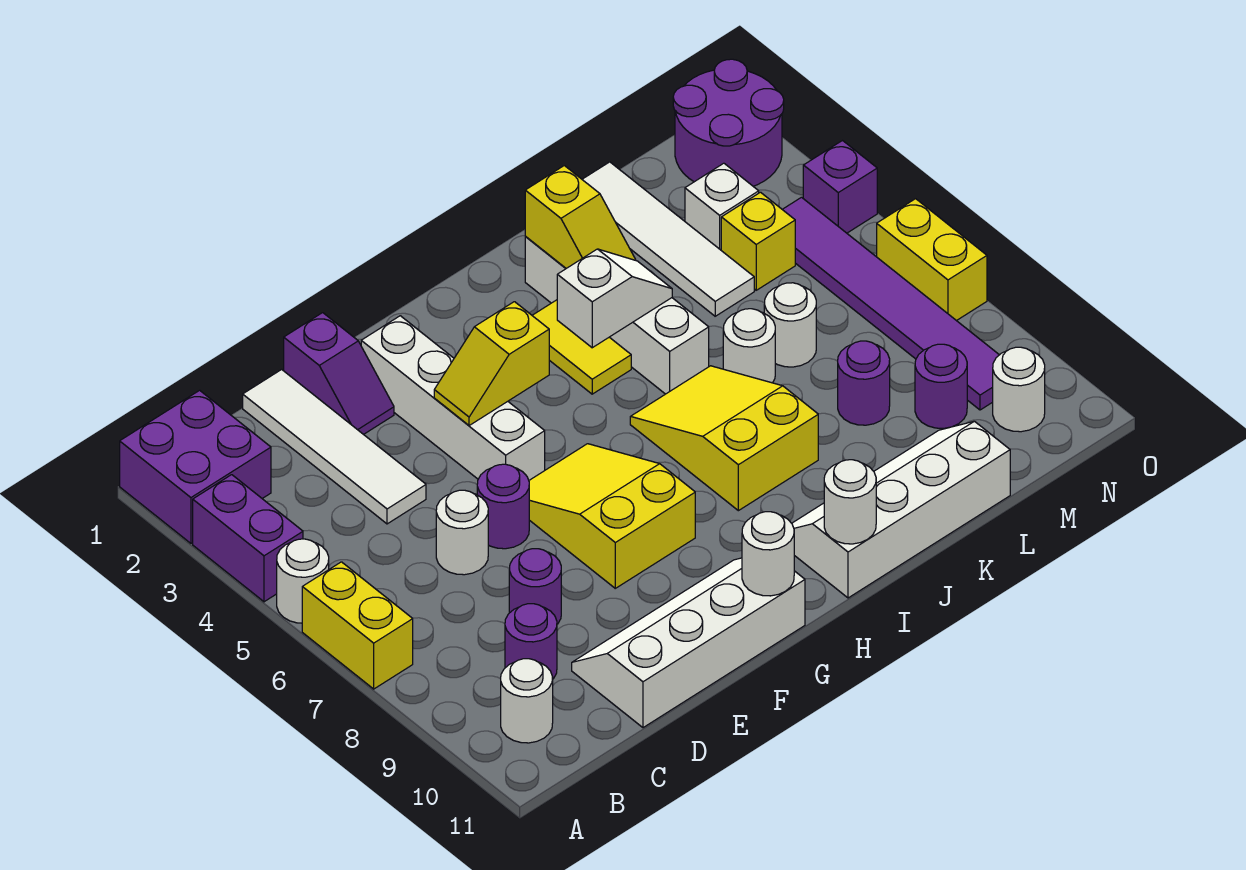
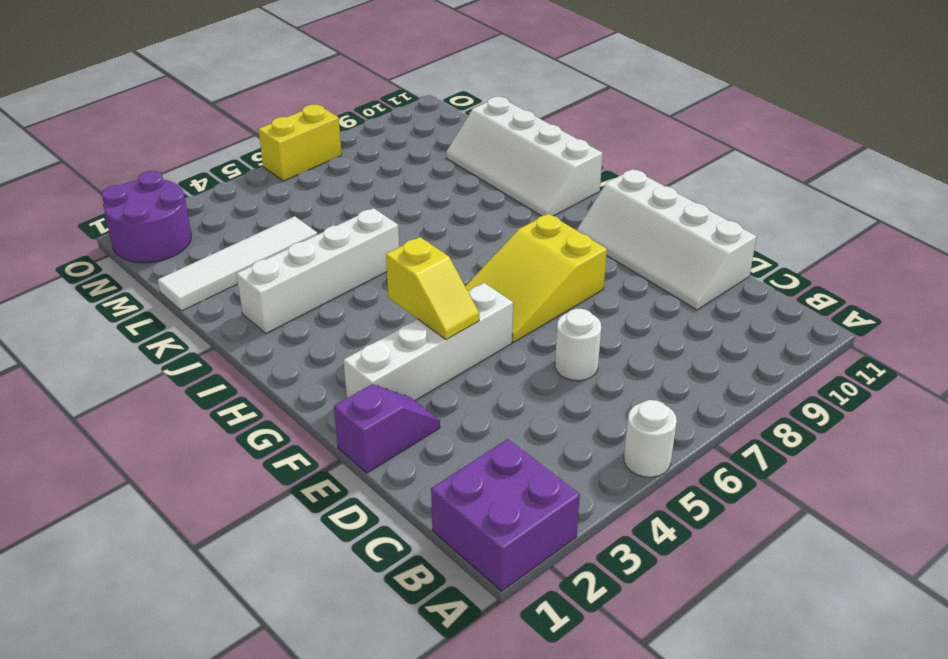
none -> purple 1x2 brick [193,475,303,602]
none -> yellow 1x2 brick [302,562,413,689]
none -> white 1x1 round brick [501,659,553,743]
none -> purple 1x1 round brick [505,604,557,679]

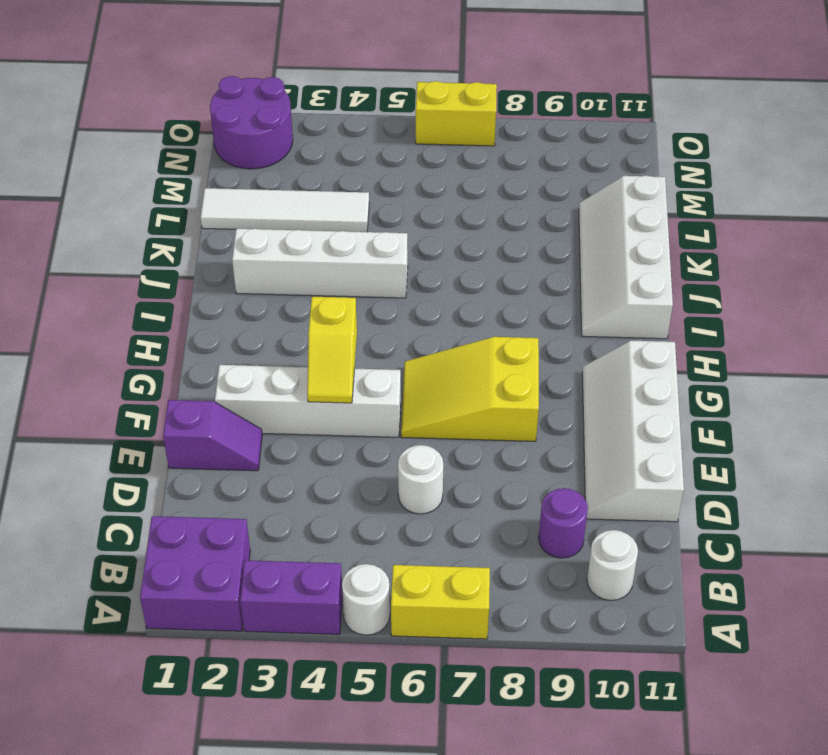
none -> white 1x4 tile [243,369,426,524]
none -> purple 1x1 round brick [509,549,561,624]
none -> purple 1x1 round brick [477,464,529,549]
none -> yellow 1x2 tile [532,300,631,394]

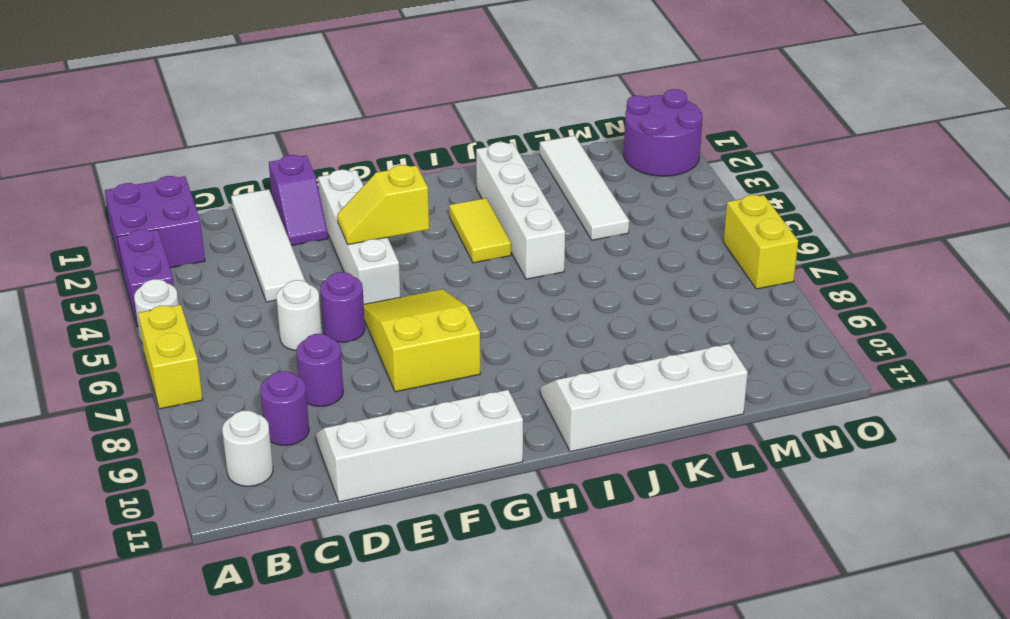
none -> yellow 2x3 slope [630,366,818,511]
none -> white 1x1 round brick [723,309,775,383]
none -> white 1x1 round brick [764,283,816,367]
none -> purple 1x1 round brick [838,341,890,425]

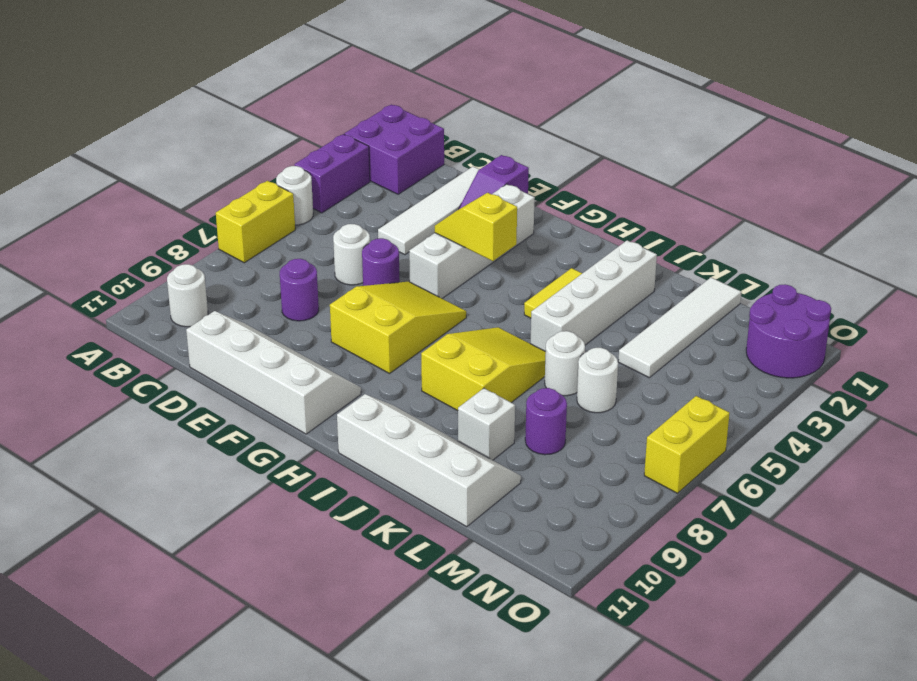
white 1x1 brick [458,388,515,460] -> white 1x1 brick moved to [685,163,759,250]
none -> purple 1x1 round brick [505,604,557,679]
none -> yellow 1x1 brick [721,192,795,290]
none -> purple 1x1 round brick [915,344,967,428]
none -> purple 1x6 tile [782,197,999,410]

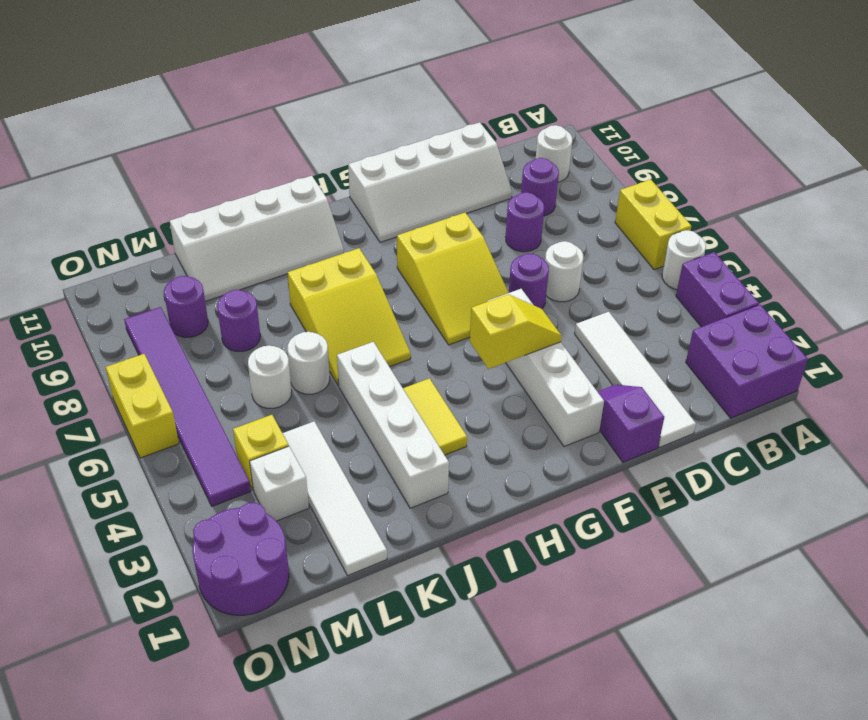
none -> white 1x1 round brick [993,347,1045,432]
none -> purple 1x1 brick [803,141,877,233]
none -> white 1x1 round brick [742,512,794,596]
none -> white 1x2 slope [557,249,672,348]

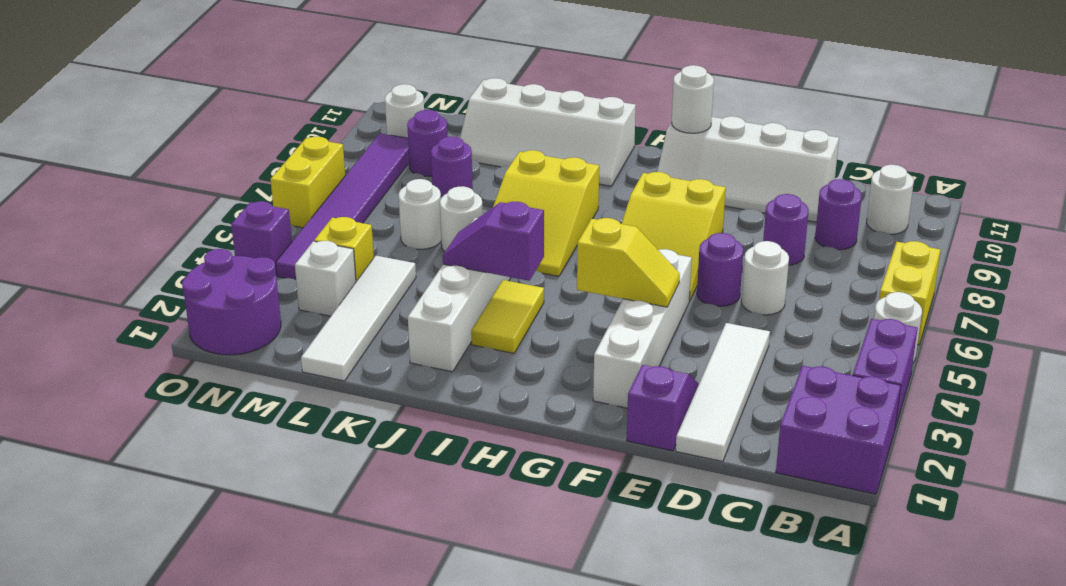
purple 1x2 slope [443,202,544,281] -> white 1x2 slope [557,249,672,348]
none -> white 1x1 round brick [824,460,876,544]
none -> yellow 1x2 slope [525,166,636,268]

